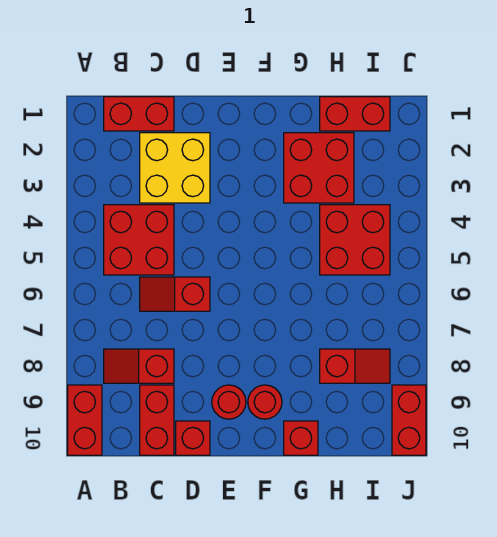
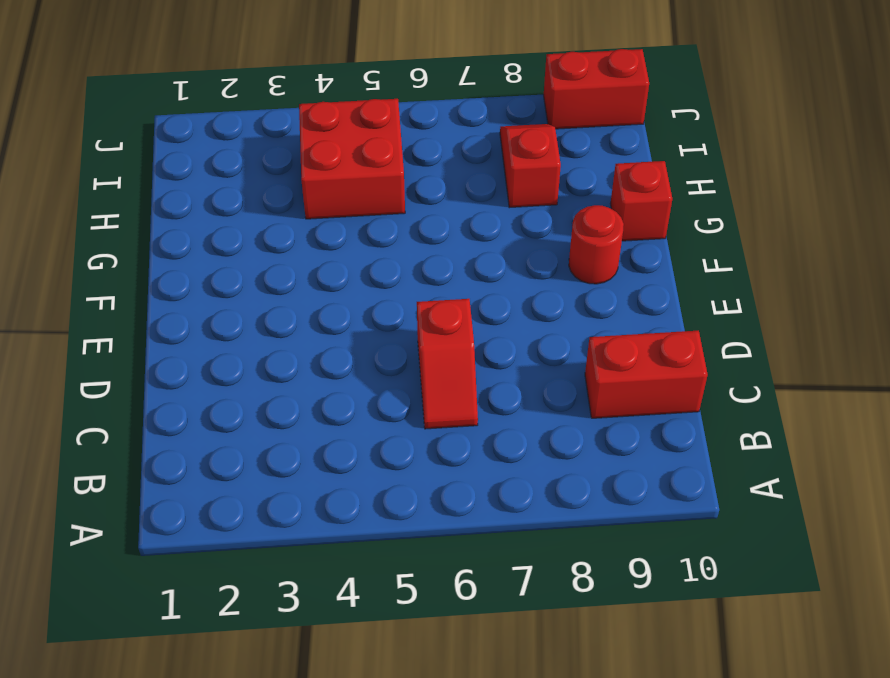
none -> red 1x2 brick [68,385,102,455]
none -> red 1x2 brick [104,97,174,131]
none -> red 2x2 brick [104,205,174,275]

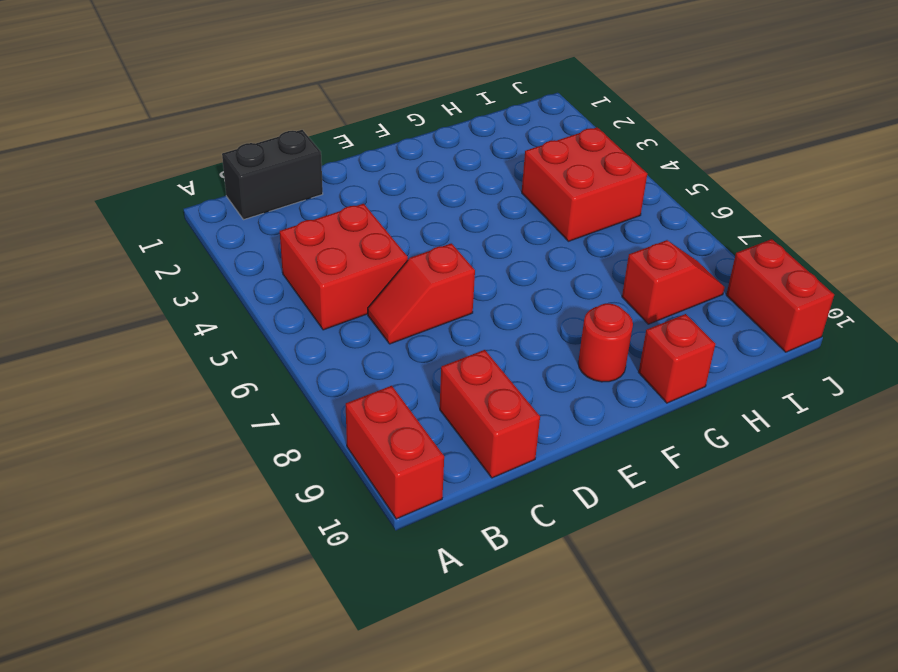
black 1x2 brick [222,130,323,220] -> red 1x2 brick [104,97,174,131]
none -> red 1x2 slope [104,349,174,383]
none -> yellow 2x2 brick [140,133,210,203]
none -> red 1x1 brick [176,421,210,455]

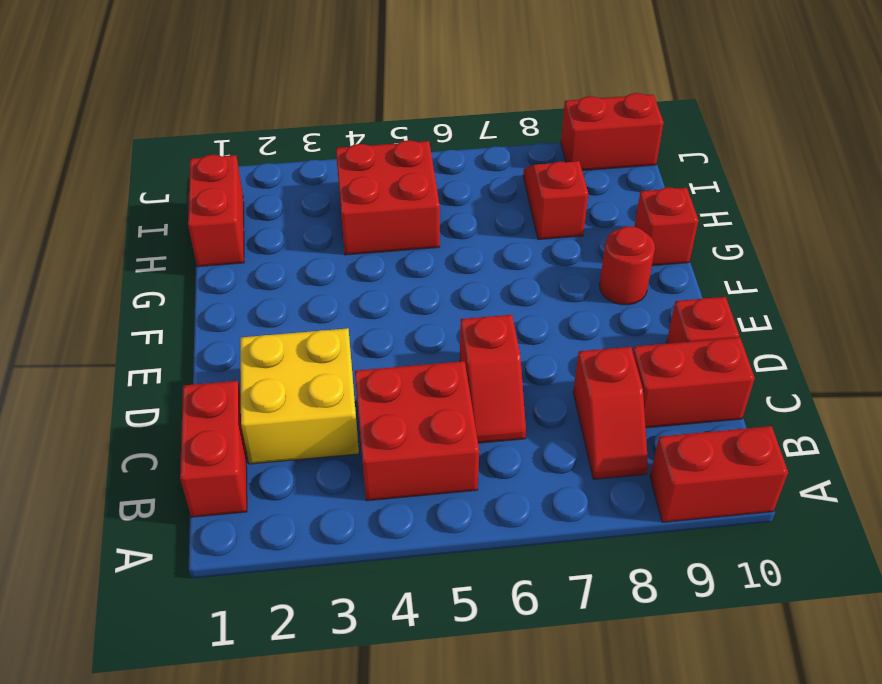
none -> red 1x1 round brick [212,385,246,419]
none -> red 2x2 brick [284,133,354,203]

